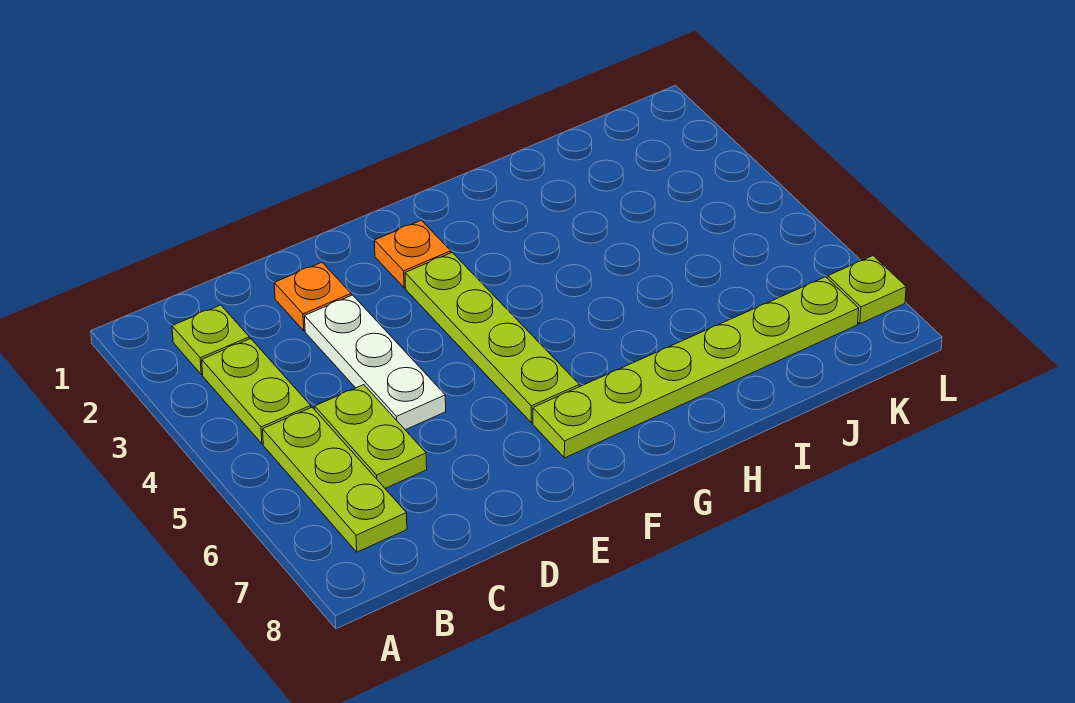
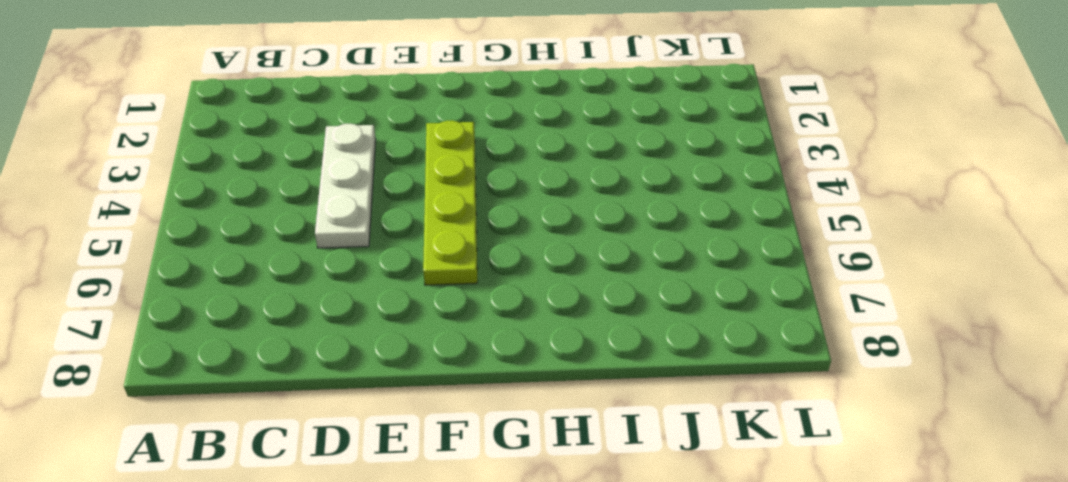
none -> lime 1x1 plate [172,305,250,375]
none -> lime 1x2 plate [202,339,311,444]

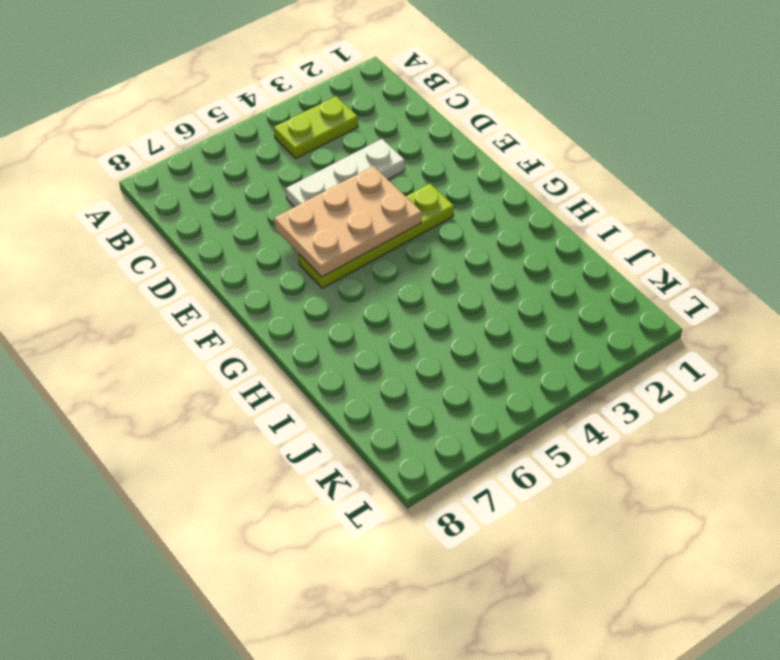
tan 2x3 plate [274,166,422,277] -> none
none -> lime 1x1 plate [172,305,250,375]
none -> lime 1x3 plate [263,407,407,552]

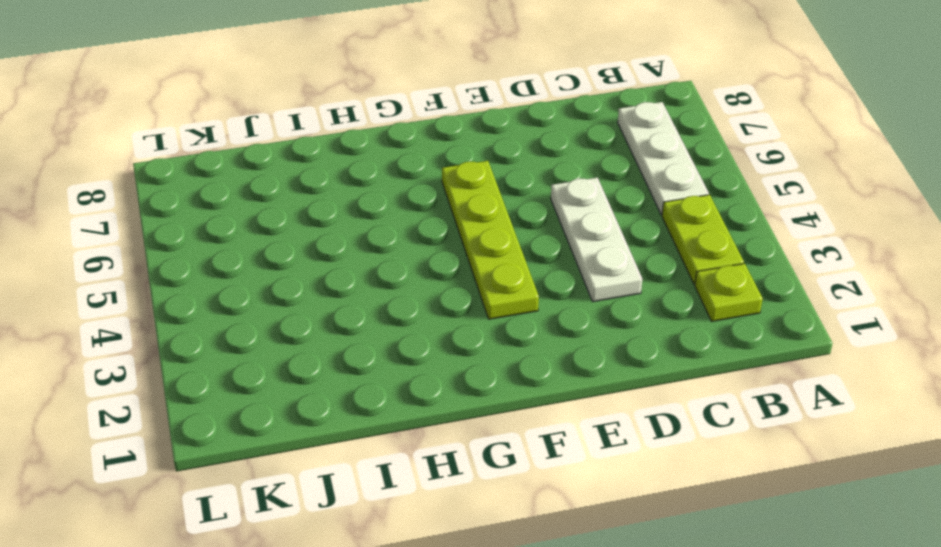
white 1x3 plate [618,102,709,215] -> lime 1x3 plate [263,407,407,552]
none -> lime 1x2 plate [315,385,427,488]
none -> orange 1x1 plate [274,262,351,331]

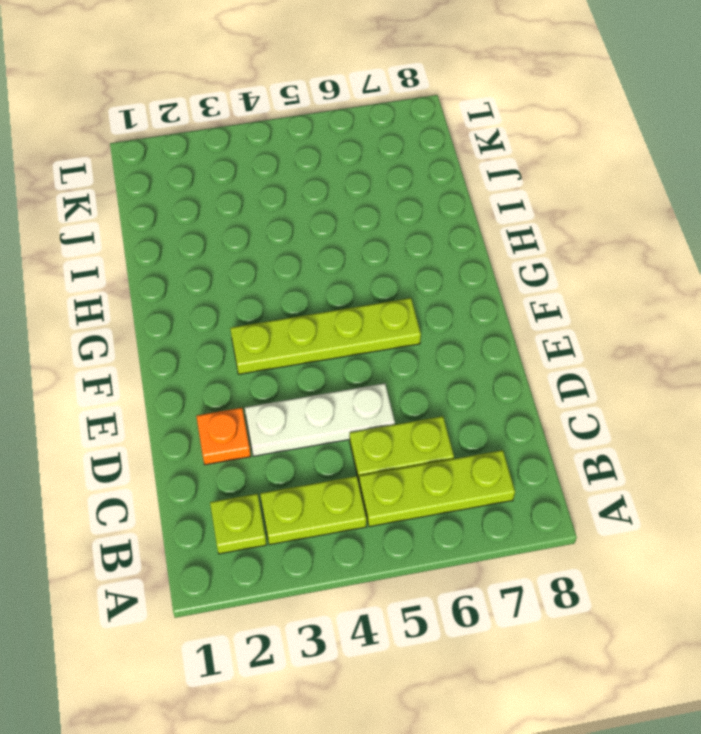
none -> orange 1x1 plate [374,220,451,288]
none -> lime 1x6 plate [533,277,859,458]

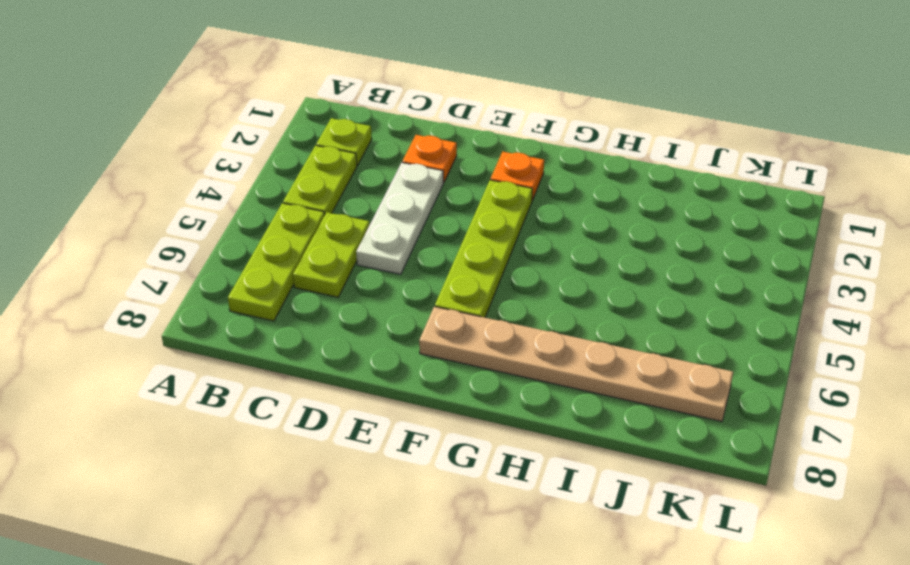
tan 1x6 plate [419,307,733,421] -> lime 1x6 plate [533,277,859,458]
none -> lime 1x1 plate [828,256,906,324]

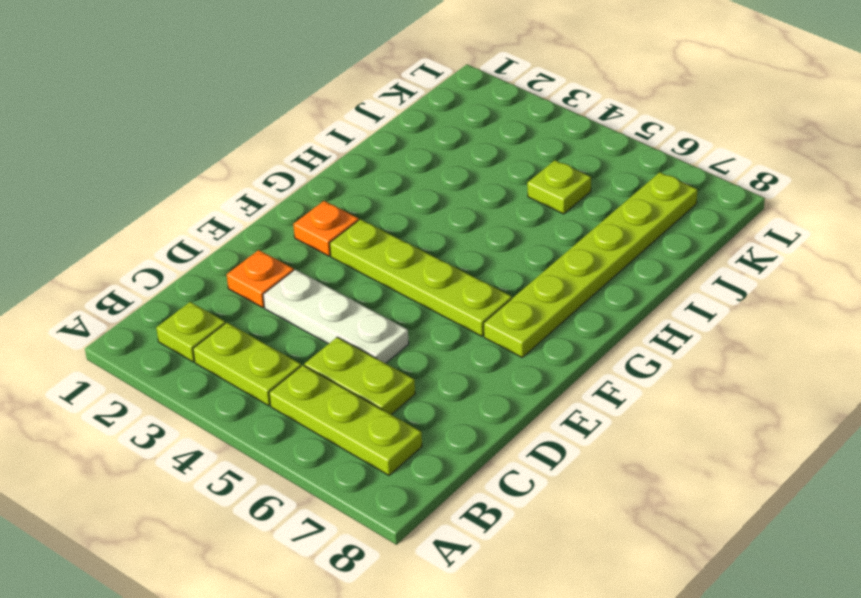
lime 1x1 plate [527,160,591,214] -> lime 1x1 plate moved to [828,256,906,324]

